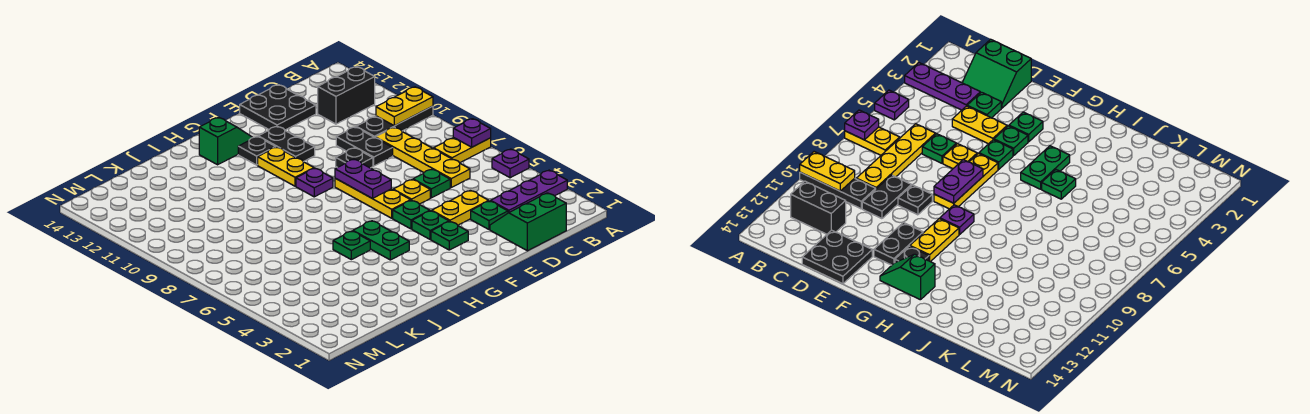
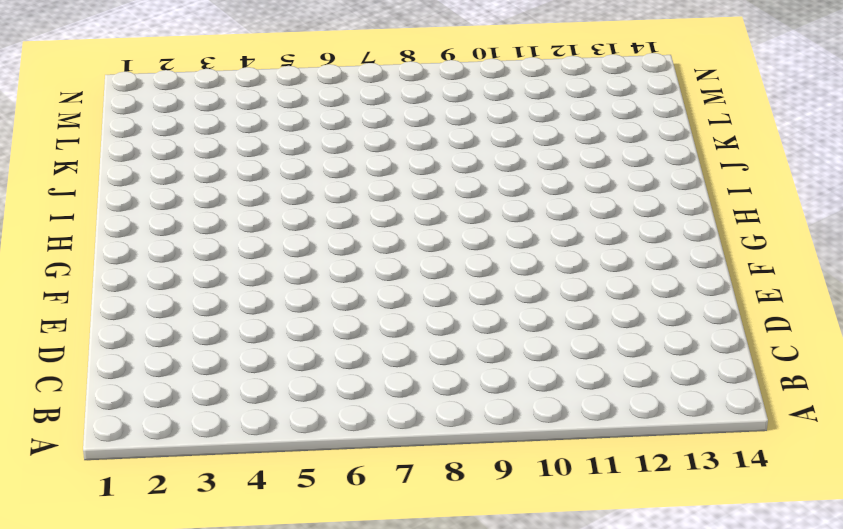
none -> purple 1x3 plate [491,170,567,213]
none -> purple 1x1 plate [492,149,529,178]
none -> yellow 1x2 plate [434,138,491,163]

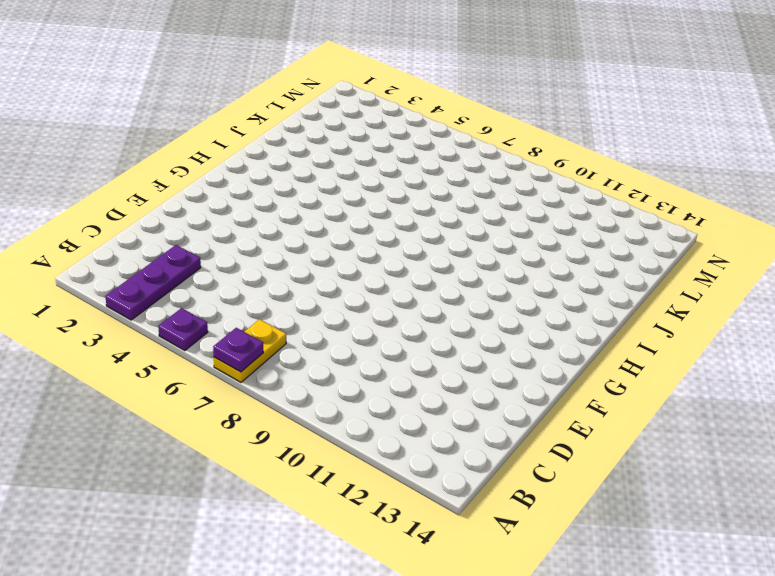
none -> black 1x3 plate [356,106,433,137]
none -> black 1x2 brick [318,67,375,124]
none -> green 2x2 slope [490,193,566,251]

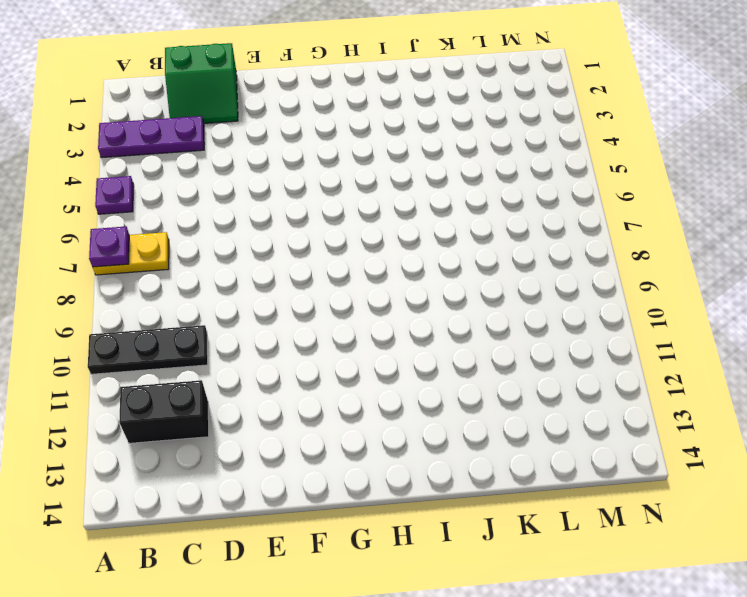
none -> yellow 1x4 plate [375,127,470,187]
none -> green 1x1 plate [471,201,508,229]
none -> yellow 1x2 plate [432,190,488,225]

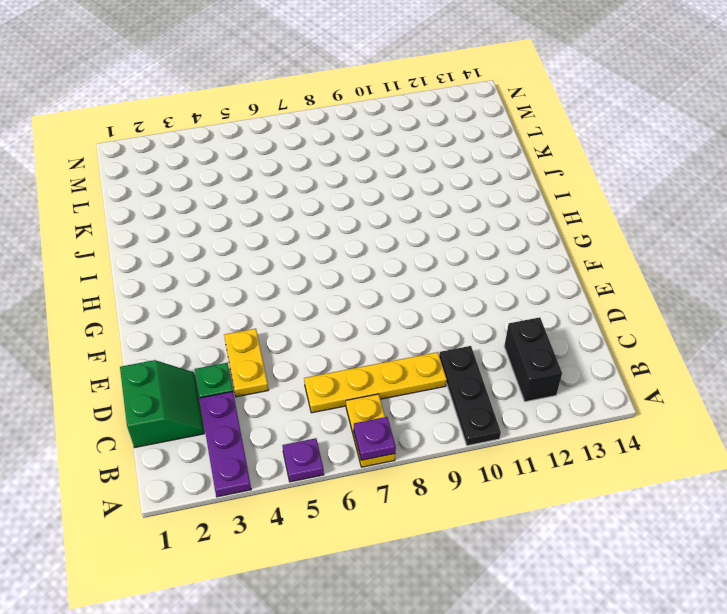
none -> green 1x1 plate [413,170,450,198]
none -> black 1x2 plate [336,127,393,166]
none -> black 2x2 plate [240,85,316,130]

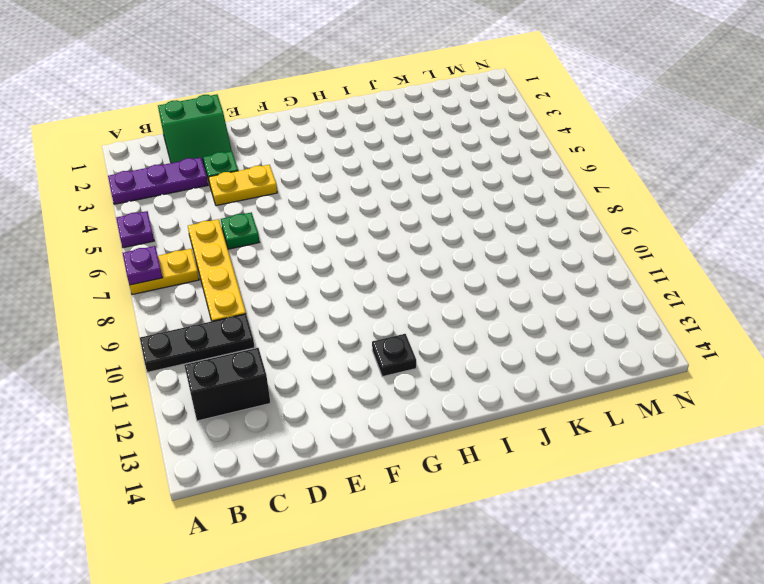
none -> black 1x2 plate [336,127,393,166]
none -> black 2x2 plate [240,85,316,130]
none -> yellow 1x1 plate [393,180,430,204]

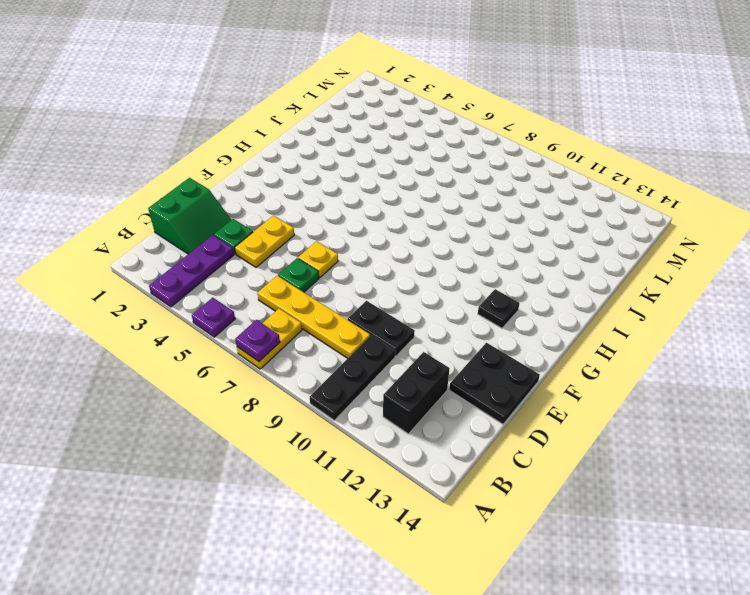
none -> black 1x1 plate [336,148,373,168]
none -> green 1x1 plate [431,222,468,250]
none -> green 1x1 plate [412,211,449,239]

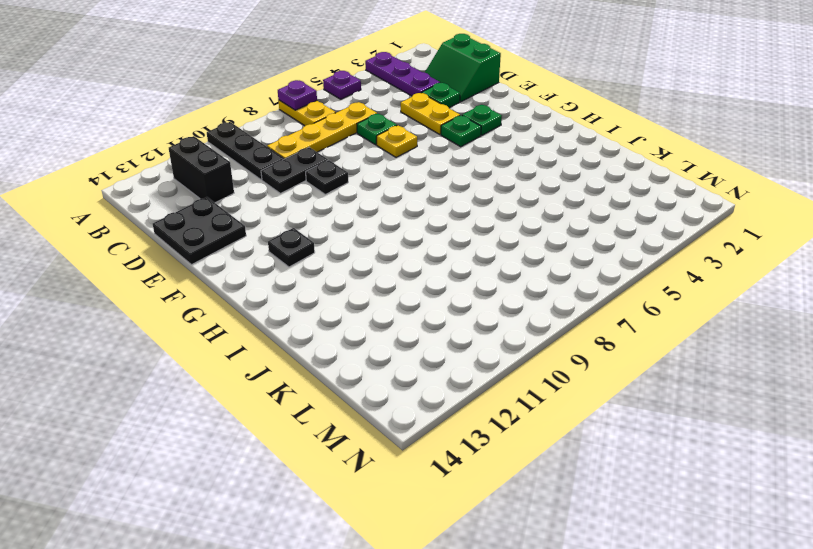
none -> green 1x1 plate [393,200,430,229]
none -> yellow 1x3 plate [335,178,411,218]
none -> black 1x2 plate [258,126,315,162]

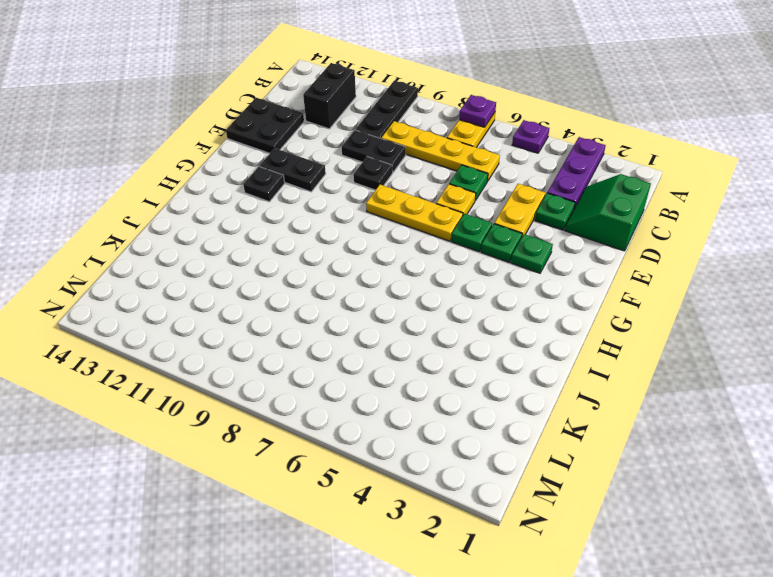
none -> purple 1x1 plate [296,168,333,197]
none -> yellow 1x2 plate [258,147,314,186]
none -> green 1x2 slope [199,117,253,165]

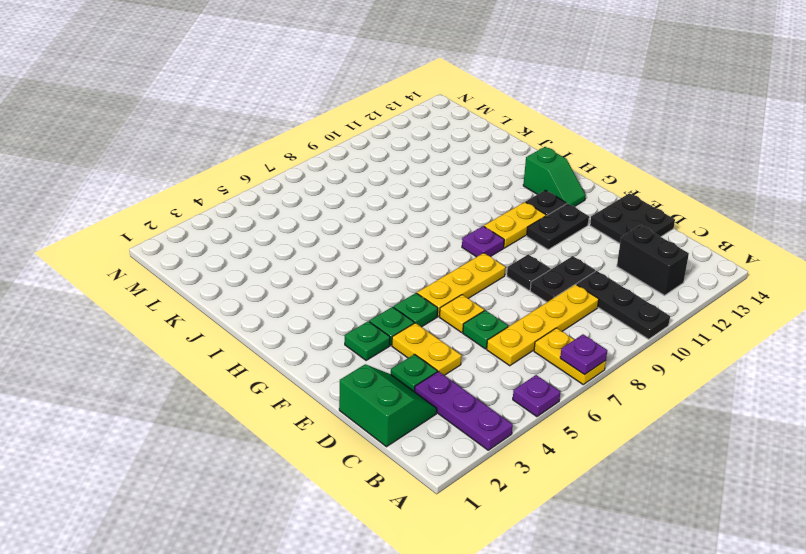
none -> green 1x2 plate [353,221,409,260]
none -> green 1x1 plate [333,231,370,260]
none -> yellow 1x2 plate [376,87,433,126]

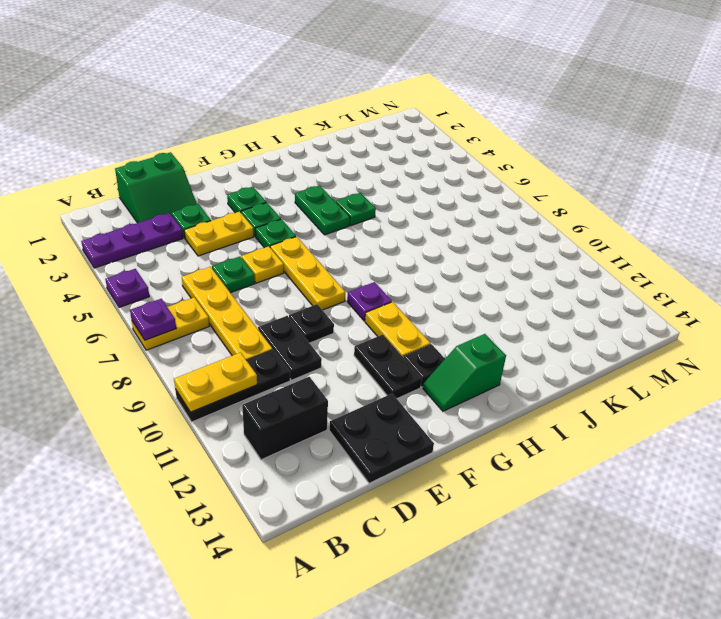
none -> purple 1x2 plate [335,159,391,199]

